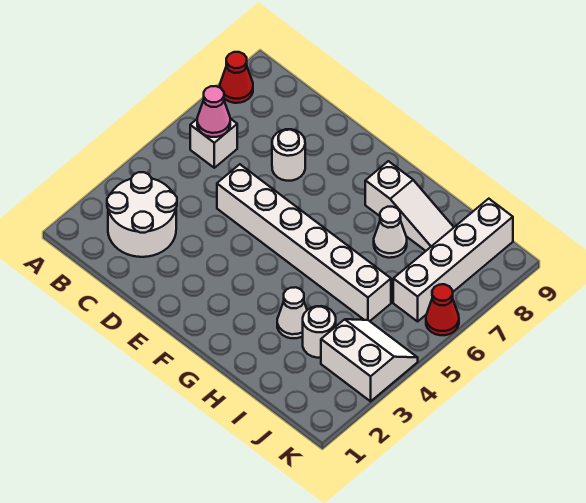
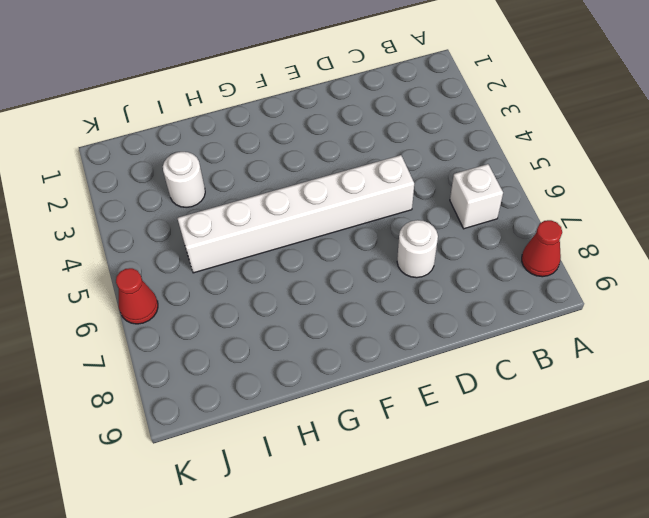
none -> white 2x2 round brick [107,172,177,257]
none -> white 1x3 slope [365,161,454,251]
none -> white 1x1 cone [277,287,307,338]

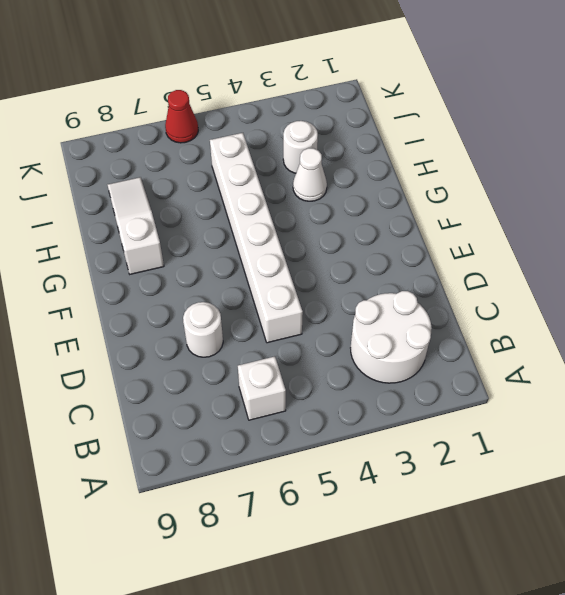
none -> red 1x1 cone [220,52,253,103]
none -> white 1x1 cone [374,207,407,258]
none -> white 2x2 slope [321,319,418,401]

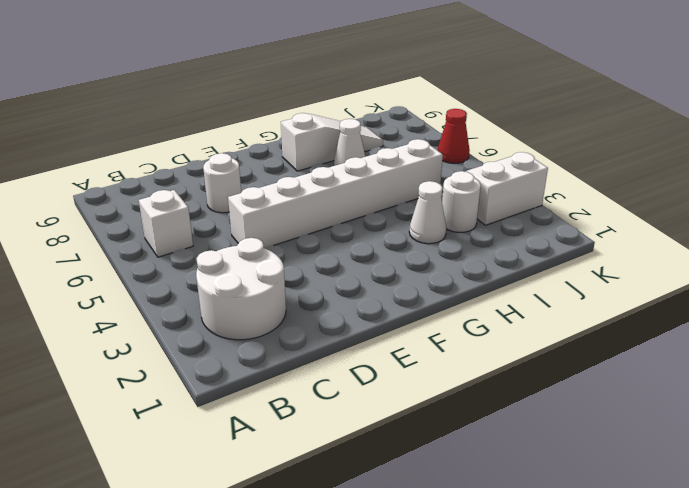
none -> red 1x1 cone [220,52,253,103]
none -> white 1x4 brick [393,199,513,321]
none -> pink 1x1 cone [197,86,230,137]

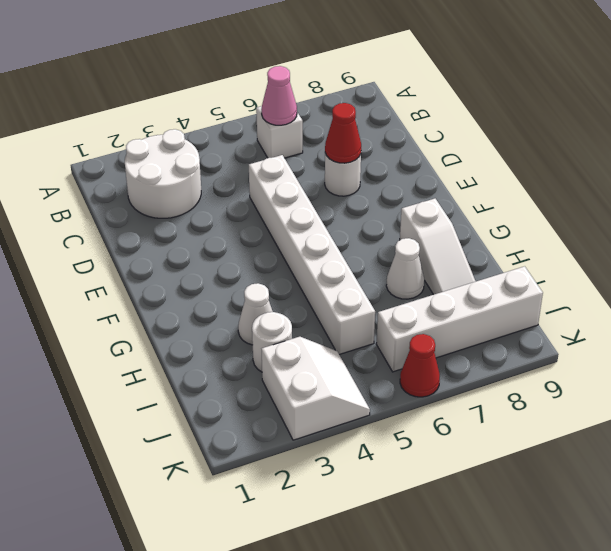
red 1x1 cone [325,103,361,163] -> red 1x1 cone moved to [220,52,253,103]

